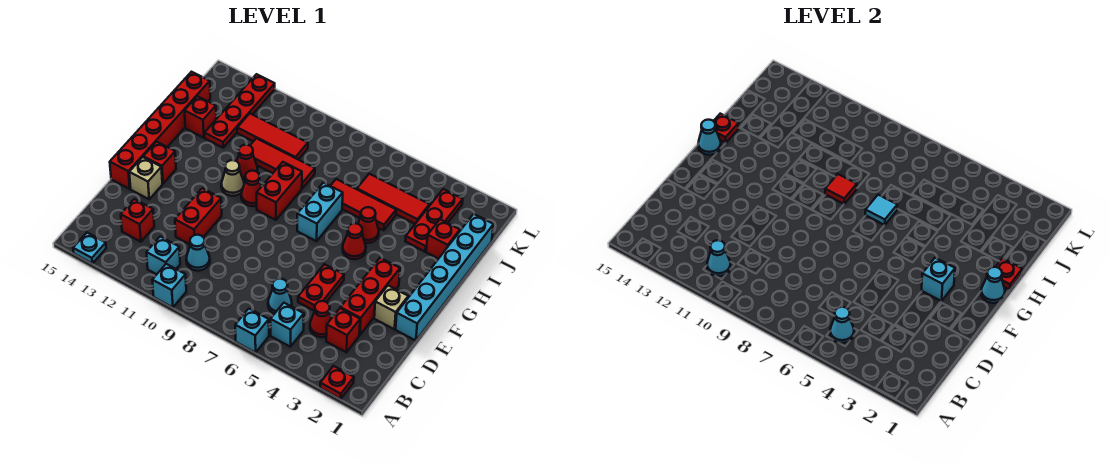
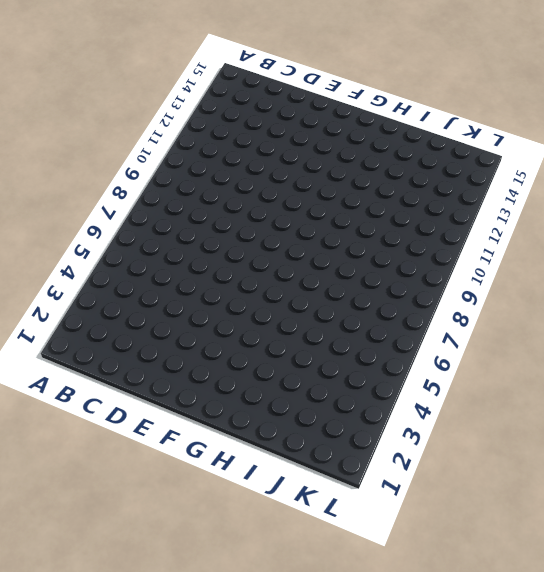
none -> red 1x1 plate [320,366,354,399]
none -> cyan 1x1 brick [235,309,269,353]
none -> cyan 1x1 brick [152,264,186,307]
none -> cyan 1x1 plate [73,233,106,263]

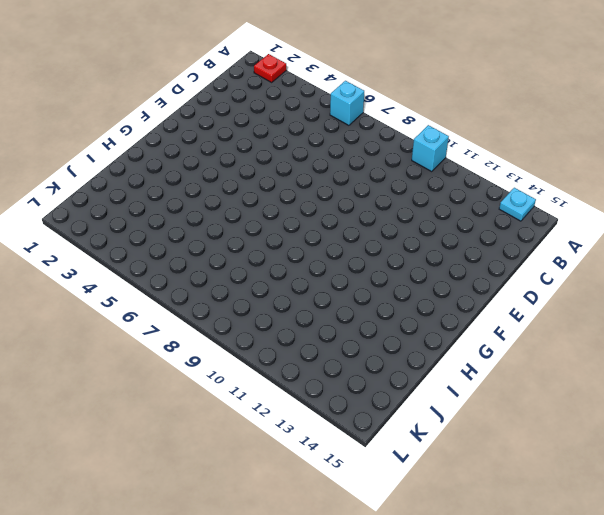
none -> cyan 1x1 brick [270,303,304,347]
none -> cyan 1x1 brick [146,237,180,274]
none -> red 1x1 brick [326,308,360,352]
none -> red 1x1 cone [310,301,332,337]

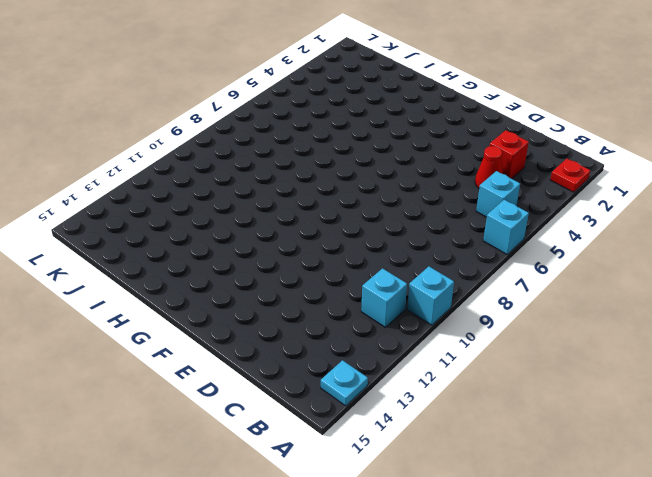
none -> cyan 1x1 cone [268,279,292,314]
none -> cyan 1x1 cone [186,235,210,271]
none -> red 1x1 brick [121,199,154,242]
none -> red 1x3 brick [340,258,400,335]

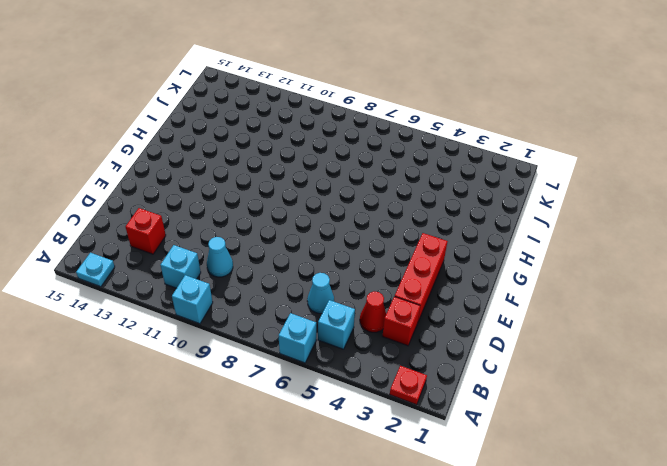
none -> red 1x2 plate [298,264,344,311]
none -> red 1x2 brick [175,188,222,244]
none -> cyan 1x6 brick [396,214,494,341]
none -> tan 1x1 brick [374,286,408,329]

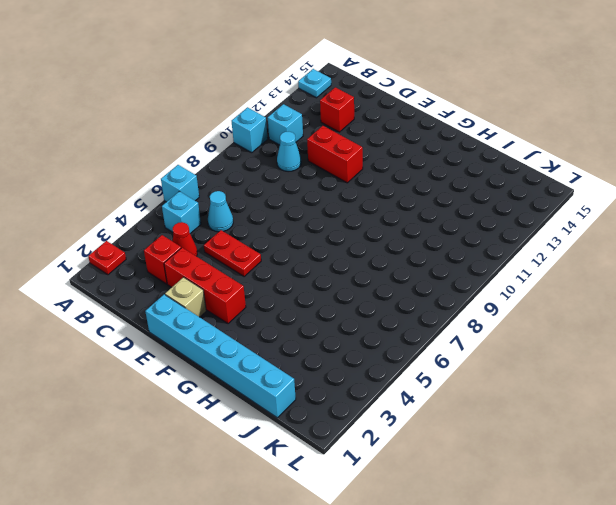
none -> tan 1x1 brick [129,157,162,199]
none -> red 1x6 brick [110,72,210,189]
none -> red 1x1 brick [143,142,176,184]
none -> red 1x1 cone [343,223,366,259]

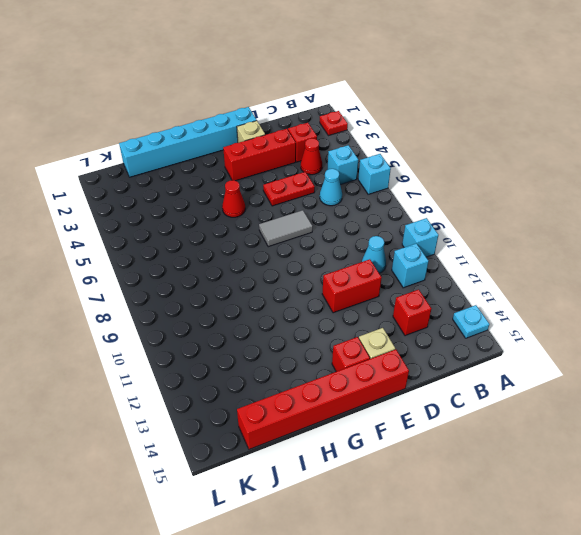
grey 1x2 tile [259,210,313,247] -> none
none -> cyan 1x2 brick [297,183,343,241]
none -> red 1x2 brick [257,162,302,220]
none -> red 1x1 cone [241,171,262,206]
none -> tan 1x1 cone [221,160,244,196]

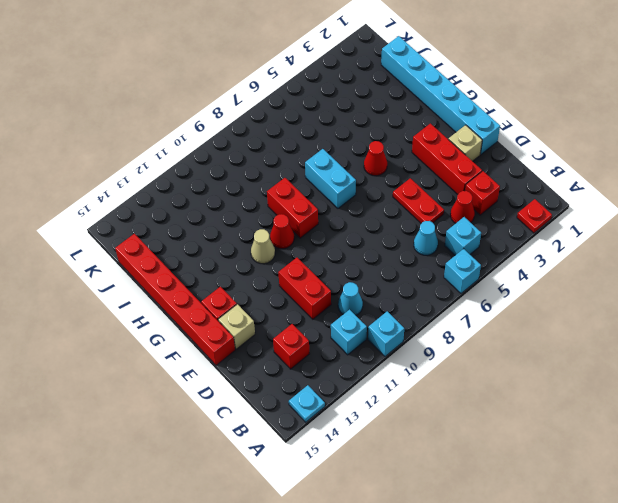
none -> red 1x1 cone [358,207,379,243]
none -> red 1x1 cone [237,145,258,180]
none -> red 1x1 brick [426,220,460,259]
none -> red 1x3 plate [405,189,463,252]

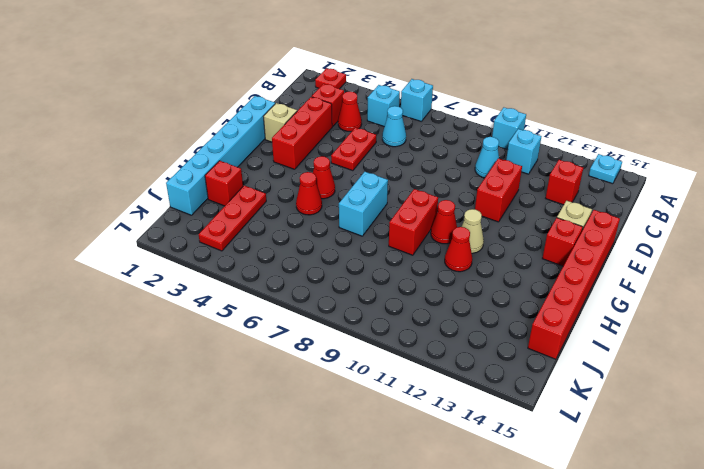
none -> red 1x3 tile [330,179,396,230]
none -> red 1x3 tile [250,138,315,188]
none -> red 1x4 plate [205,74,275,148]
none -> red 1x1 brick [185,96,216,138]

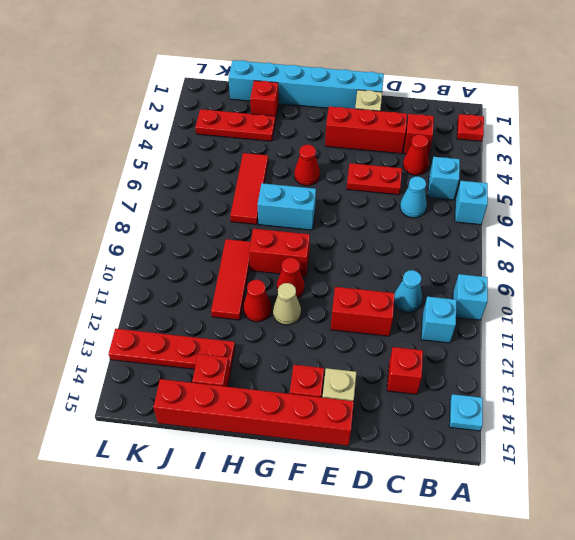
none -> red 1x1 cone [358,207,379,243]
none -> red 1x3 tile [357,174,429,224]
none -> red 1x3 tile [237,114,308,159]
none -> cyan 1x1 cone [830,307,854,343]

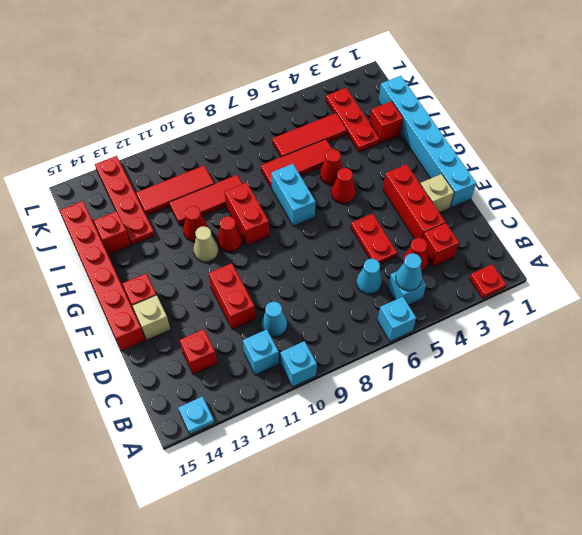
none -> cyan 1x1 cone [707,240,731,276]
none -> cyan 1x1 brick [922,258,955,301]
none -> cyan 1x1 cone [981,267,1005,303]
none -> cyan 1x1 cone [698,120,721,155]

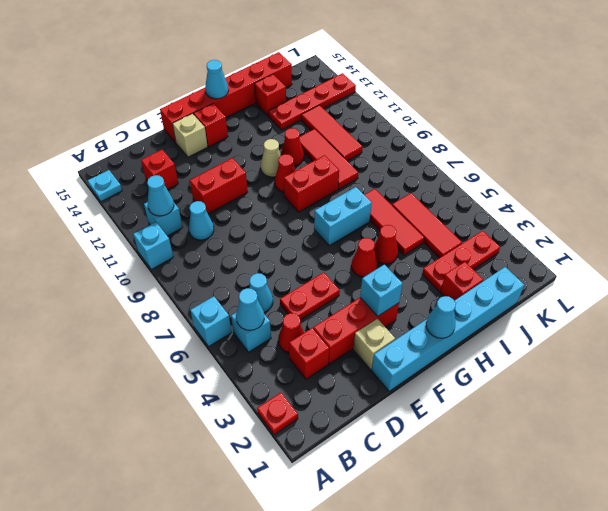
none -> red 1x1 plate [996,258,1022,290]
none -> cyan 1x1 tile [865,195,897,225]
none -> red 1x1 tile [825,174,857,204]
none -> red 1x1 plate [714,114,739,143]

